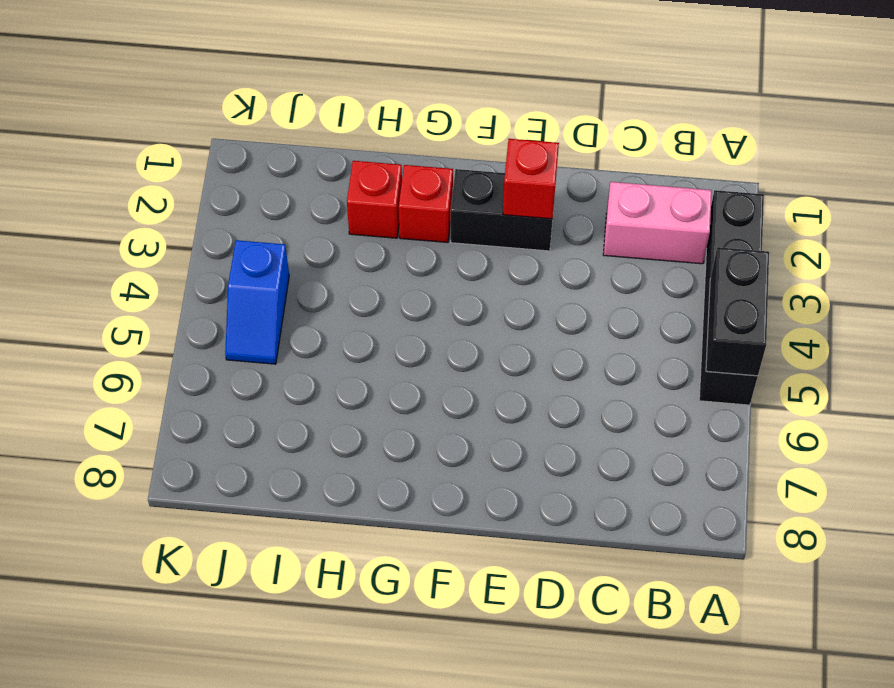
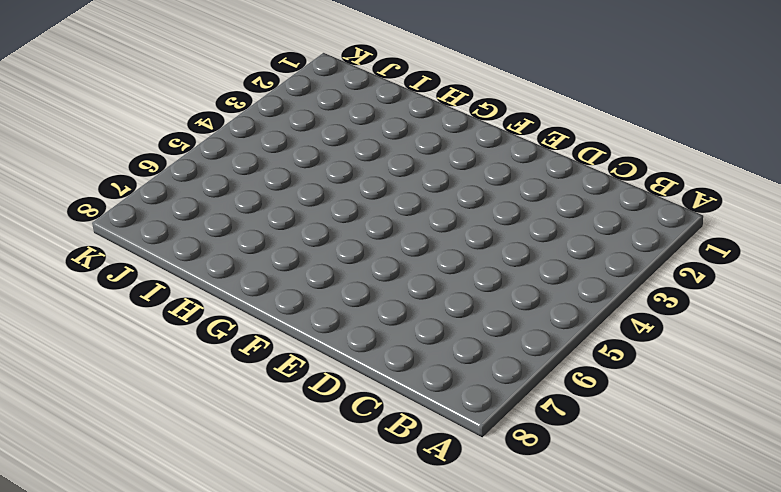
none -> black 1x4 brick [699,190,764,405]
none -> pink 1x2 brick [603,182,712,264]

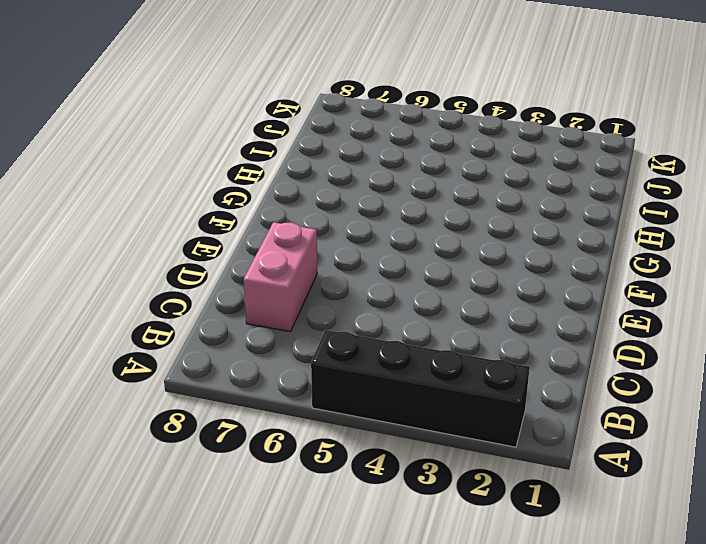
pink 1x2 brick [244,222,317,332] -> pink 1x2 brick moved to [603,182,712,264]
none -> black 1x2 brick [451,169,555,251]
none -> red 1x1 brick [399,165,453,242]

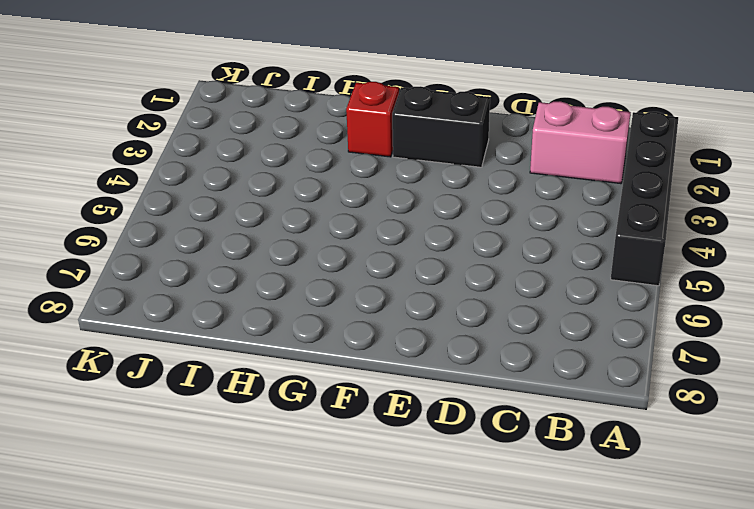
none -> red 1x1 brick [347,161,402,238]
none -> blue 1x2 slope [225,240,289,364]

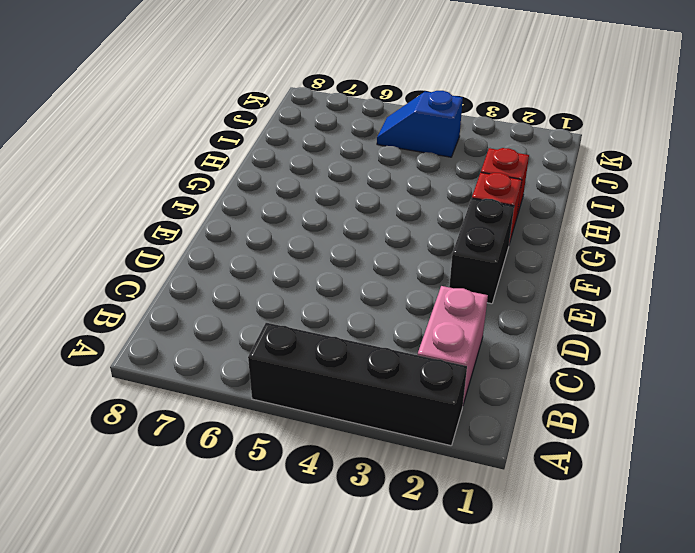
none -> black 1x2 brick [706,247,769,376]
none -> red 1x1 brick [503,139,559,219]

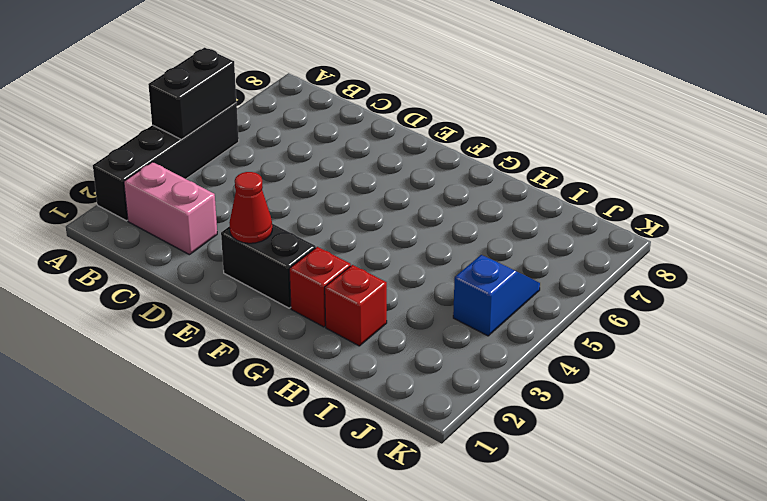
red 1x1 cone [229,172,272,243] -> red 1x1 brick [503,139,559,219]

